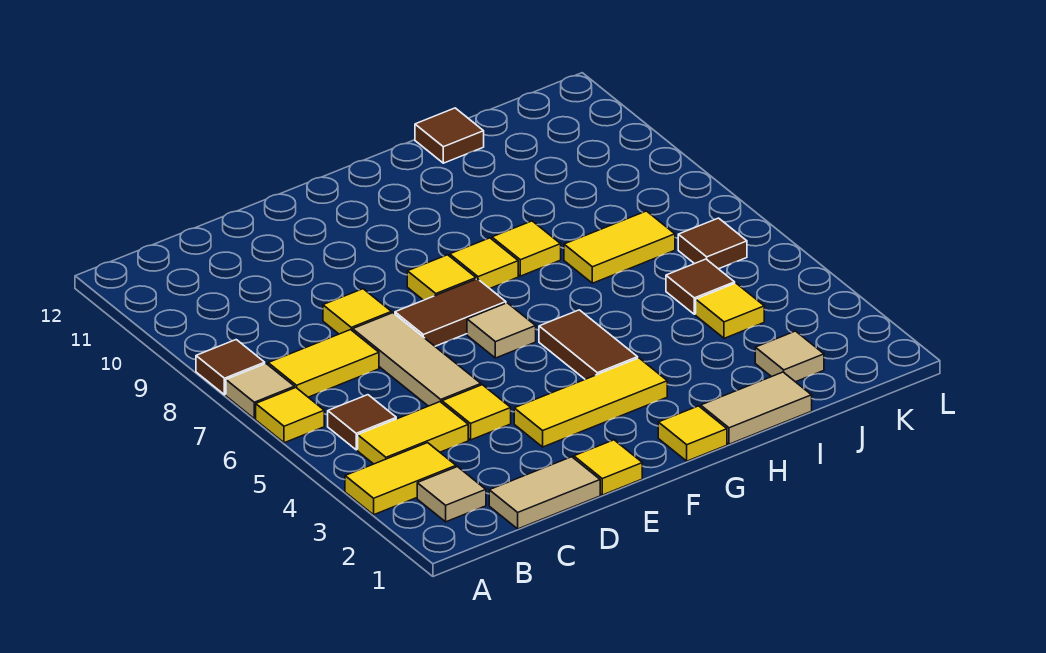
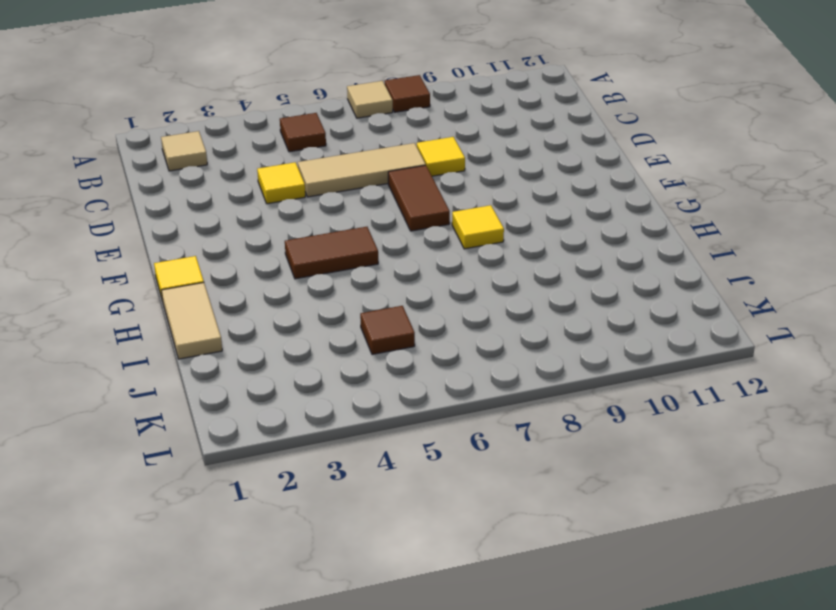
none -> yellow 1x2 tile [345,443,456,515]
none -> yellow 1x1 tile [256,388,324,443]
none -> yellow 1x2 tile [358,402,468,464]

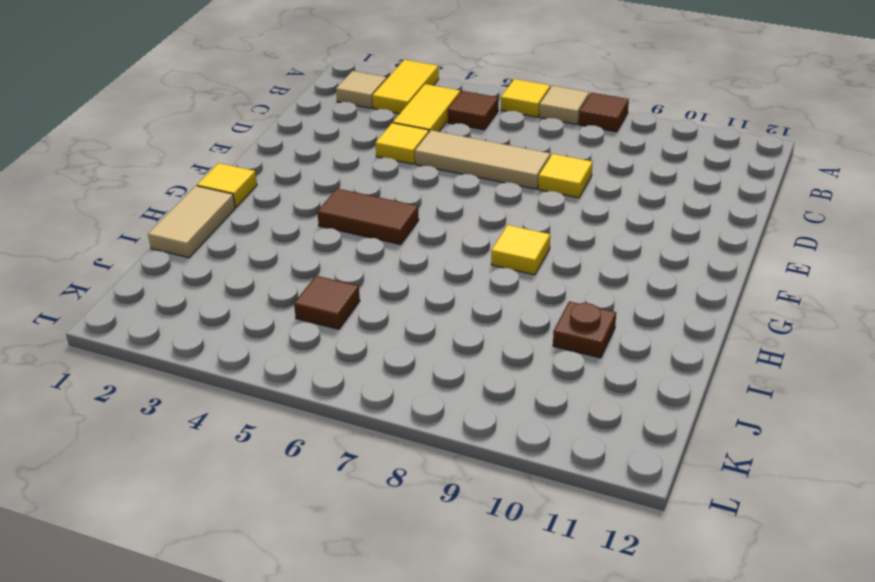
brown 1x1 plate [553,301,616,358] -> none
none -> yellow 1x2 tile [268,330,379,397]
none -> tan 1x2 tile [489,457,600,529]
none -> yellow 1x1 tile [574,440,642,495]

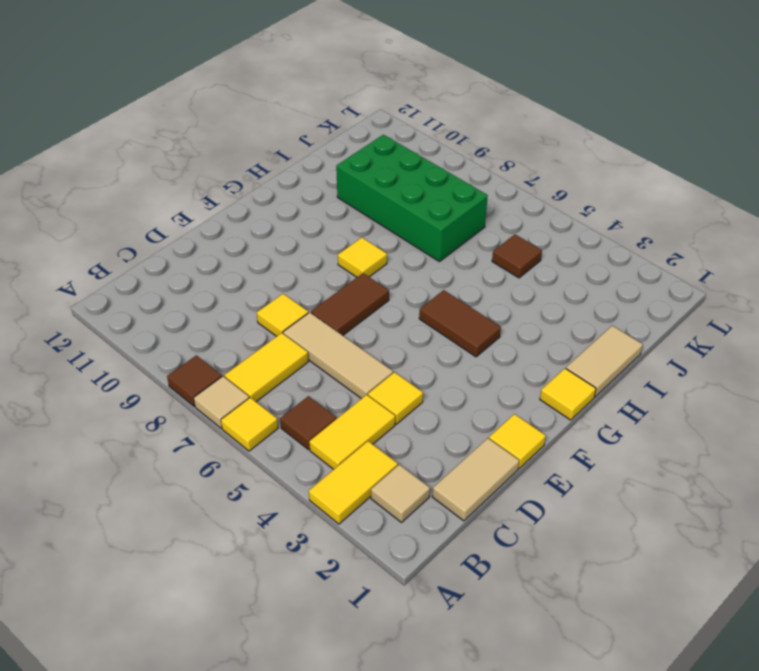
green 2x4 brick [336,135,488,262] -> yellow 1x2 tile [564,211,675,283]
none -> yellow 1x3 tile [514,358,667,447]
none -> tan 1x1 tile [467,303,536,358]
none -> yellow 1x1 tile [407,255,476,300]

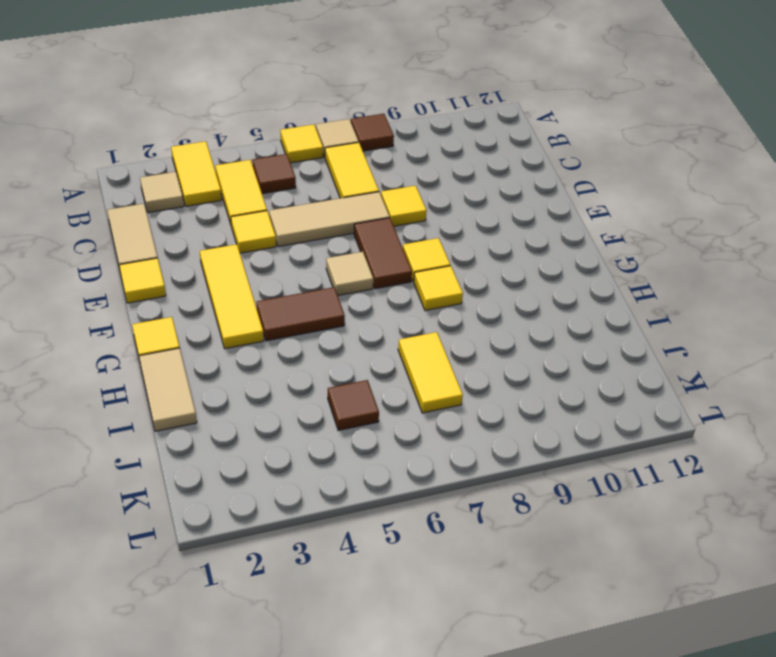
none -> yellow 1x1 tile [492,221,561,276]
none -> brown 1x1 tile [415,108,484,163]
none -> tan 1x1 tile [755,331,824,382]

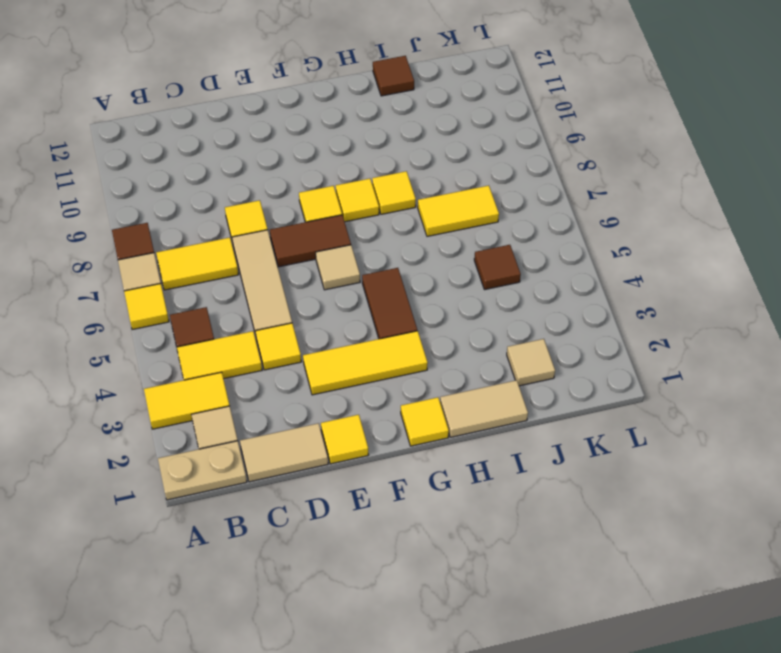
tan 1x2 plate [158,441,247,500] -> none
none -> yellow 1x1 tile [696,283,764,338]
none -> brown 1x1 tile [678,218,747,269]

